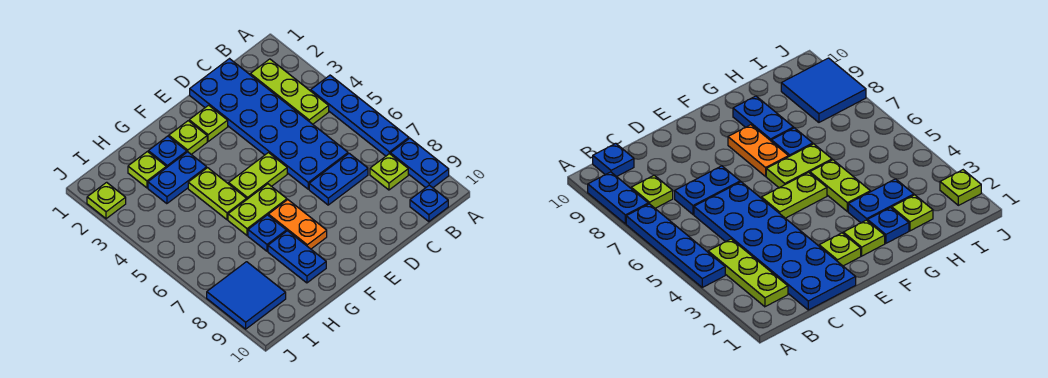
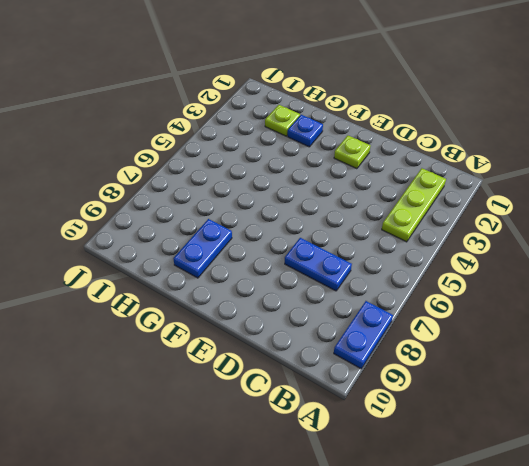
none -> blue 1x4 plate [311,75,409,156]
none -> lime 1x1 plate [370,154,408,190]
none -> blue 1x1 plate [410,185,448,222]

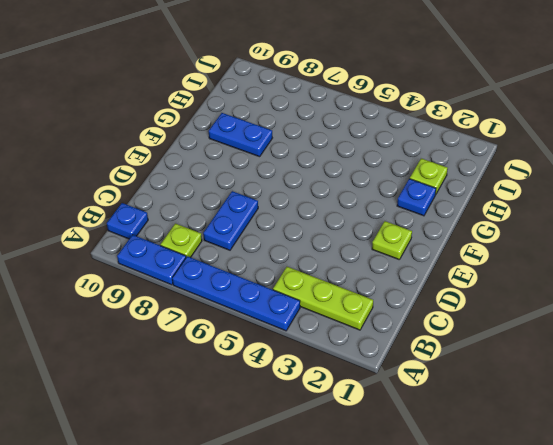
none -> blue 2x6 plate [190,59,348,189]
none -> lime 1x2 plate [229,153,287,199]
none -> lime 1x1 plate [169,121,207,154]

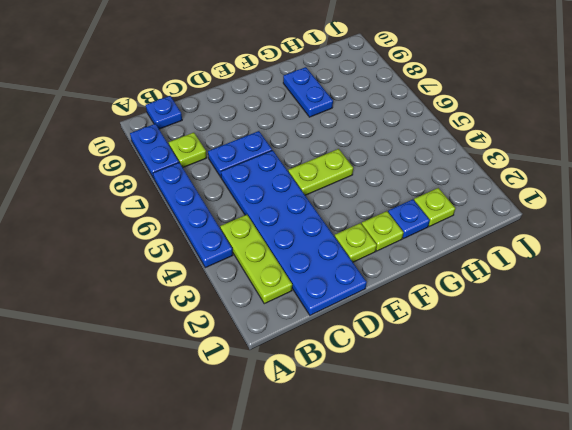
none -> lime 1x2 plate [228,184,287,235]
none -> orange 1x2 plate [268,200,327,249]
none -> blue 1x2 plate [148,152,207,204]

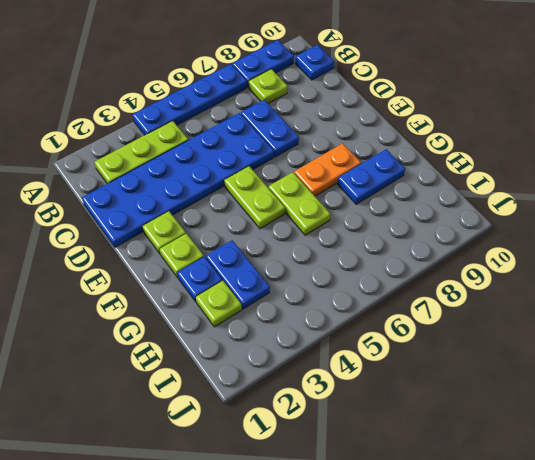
none -> lime 1x2 plate [188,168,247,220]
none -> blue 1x1 plate [248,215,286,251]
none -> blue 2x2 tile [207,262,286,329]

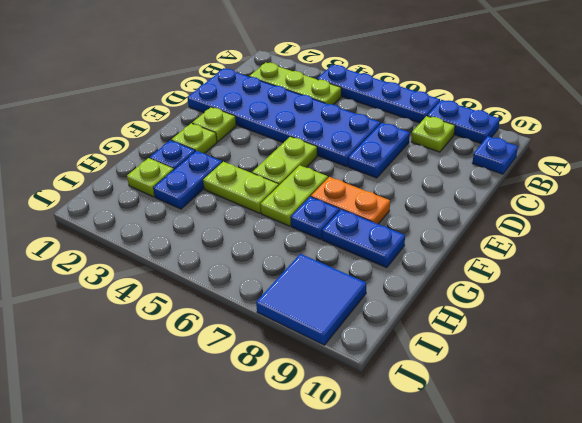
none -> lime 1x1 plate [87,182,126,219]

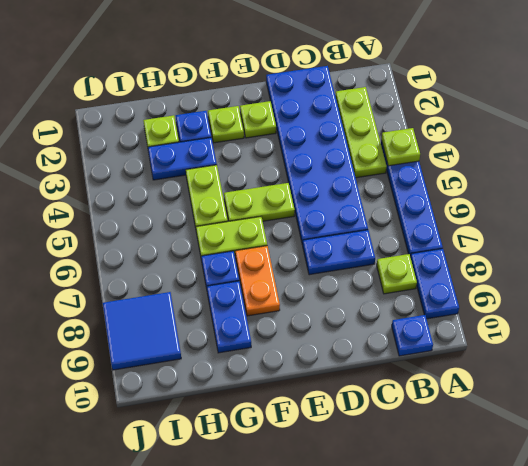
lime 1x1 plate [381,128,420,166] -> lime 1x1 plate moved to [87,182,126,219]

